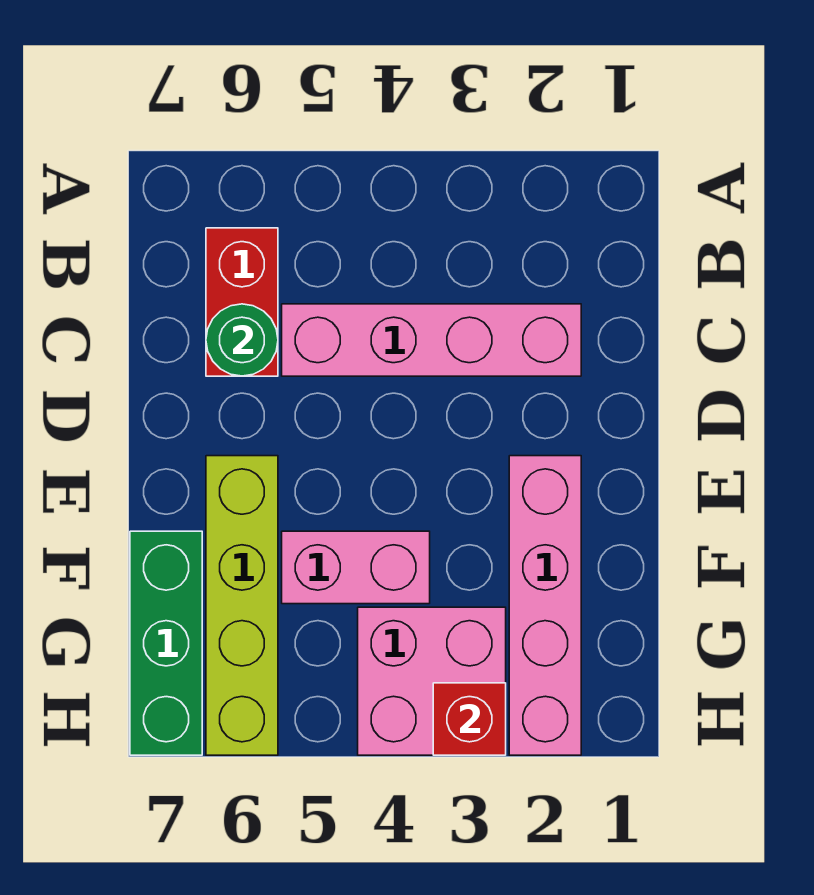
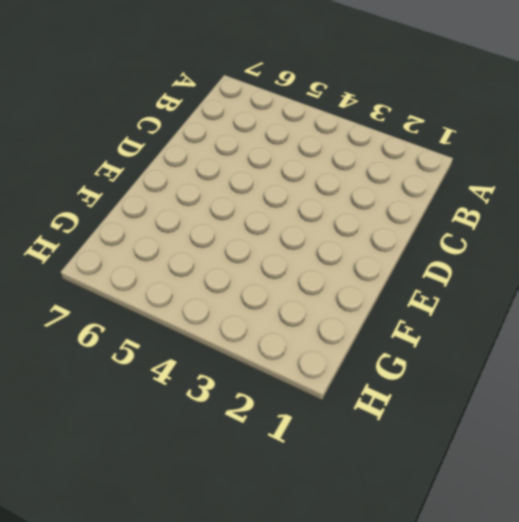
none -> red 1x2 brick [206,228,278,376]
none -> pink 1x4 brick [282,304,581,376]

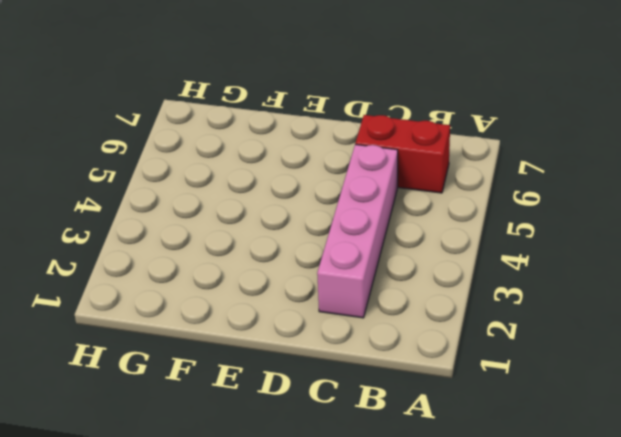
none -> pink 1x4 brick [509,456,581,755]
none -> lime 1x4 brick [206,456,278,755]

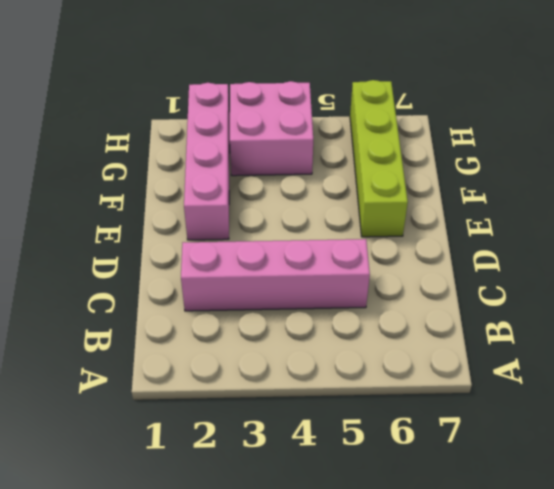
none -> red 1x2 brick [206,228,278,376]
none -> pink 1x2 brick [282,531,430,604]

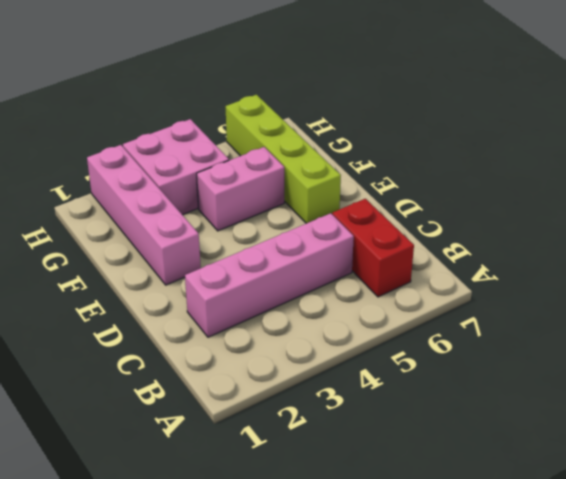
none -> green 1x3 brick [130,531,202,755]
none -> green 1x1 round brick [206,304,278,376]

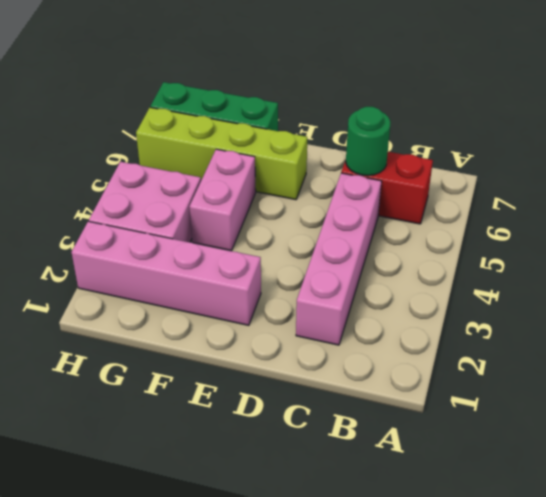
none -> red 1x1 brick [433,683,506,755]

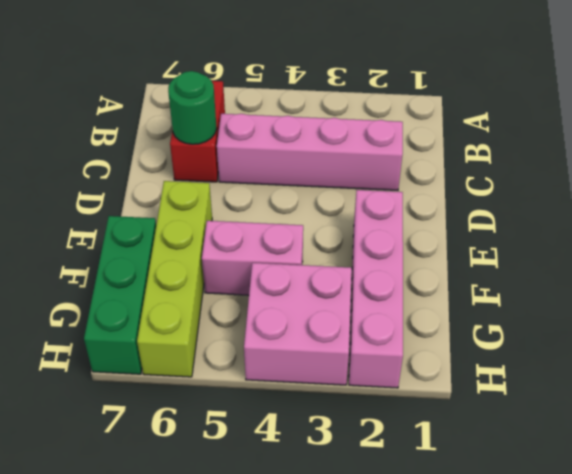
none -> red 1x1 brick [433,683,506,755]

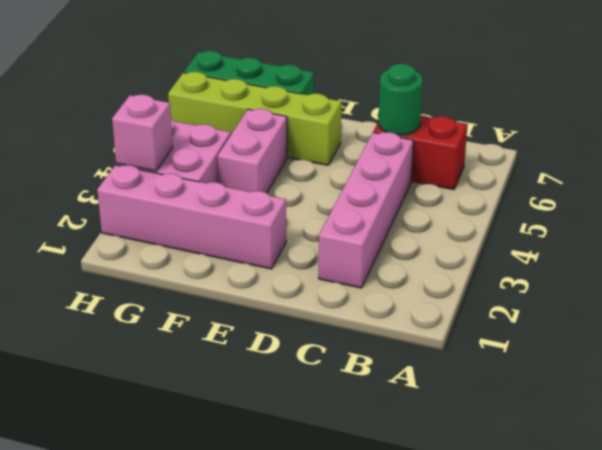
pink 1x1 brick [112,95,173,171] -> red 1x1 brick [433,683,506,755]

